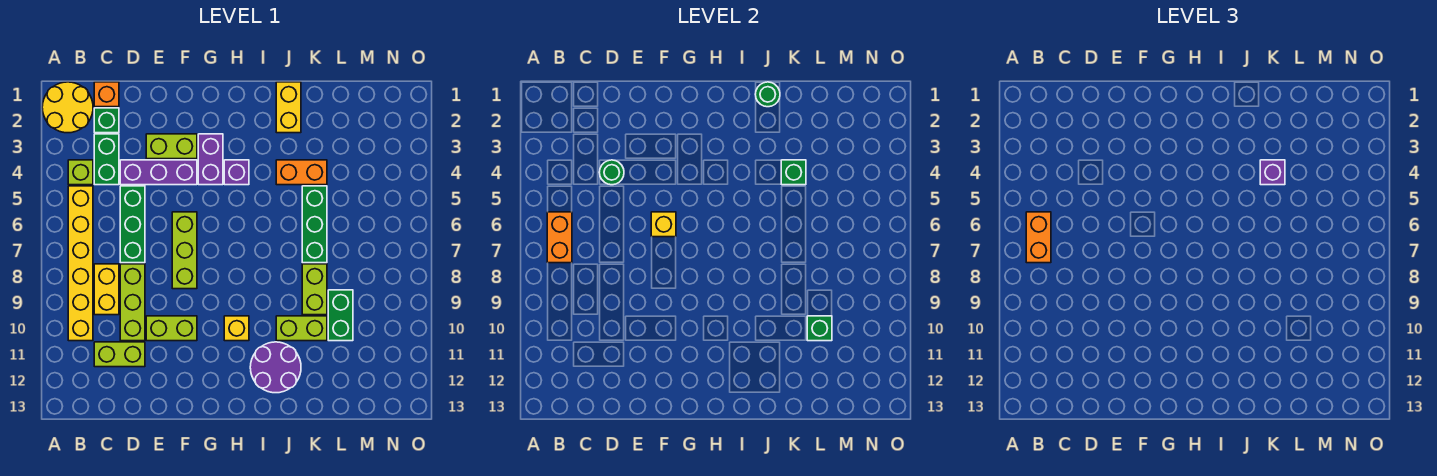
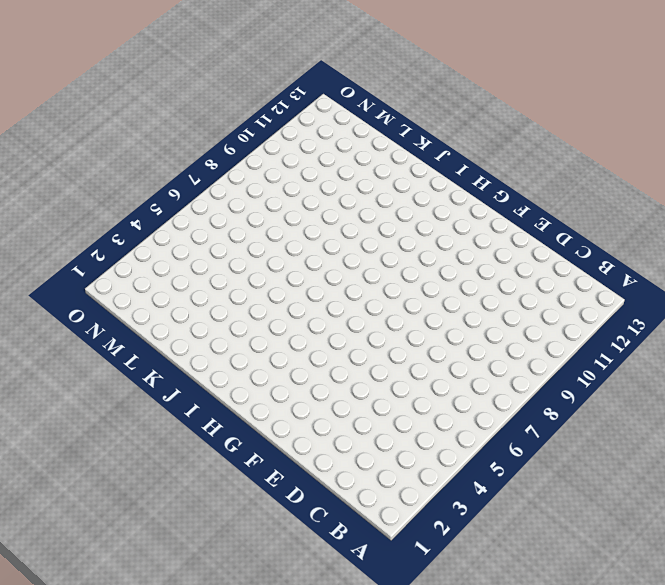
none -> yellow 2x2 round brick [42,82,93,133]
none -> lime 1x1 brick [68,160,93,185]
none -> yellow 1x6 brick [68,186,93,341]
none -> orange 1x1 brick [94,82,119,107]

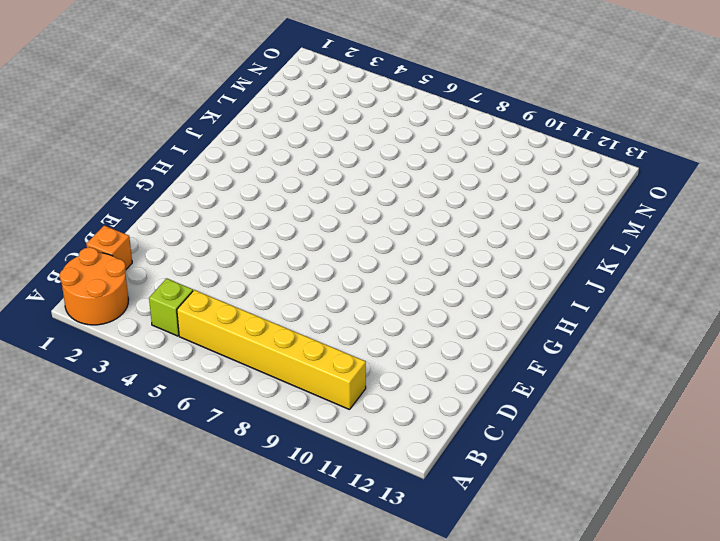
orange 2x2 round brick [60,247,129,325] -> yellow 2x2 round brick [42,82,93,133]
none -> green 1x1 brick [94,108,119,133]
none -> green 1x2 brick [94,134,119,185]
none -> yellow 1x2 brick [94,264,119,315]
none -> lime 1x2 brick [94,342,145,367]

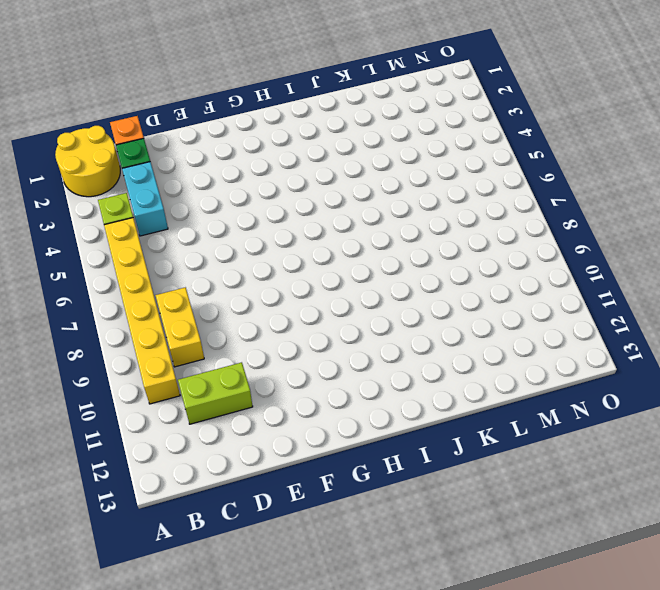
cyan 1x2 brick [122,162,168,236] -> green 1x2 brick [94,134,119,185]
none -> purple 1x3 brick [120,160,197,185]
none -> green 1x3 brick [120,186,145,263]
none -> lime 1x3 brick [120,264,145,341]
none -> lime 1x2 brick [146,134,197,159]

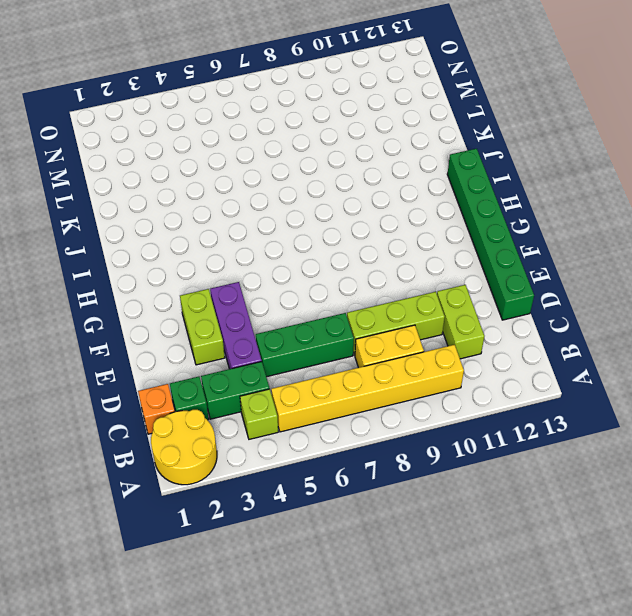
green 1x6 brick [447,149,534,320] -> none
none -> lime 1x2 brick [146,316,197,341]
none -> lime 1x3 brick [172,212,197,289]
none -> purple 1x2 brick [198,134,223,185]
none -> purple 1x1 brick [224,160,249,185]

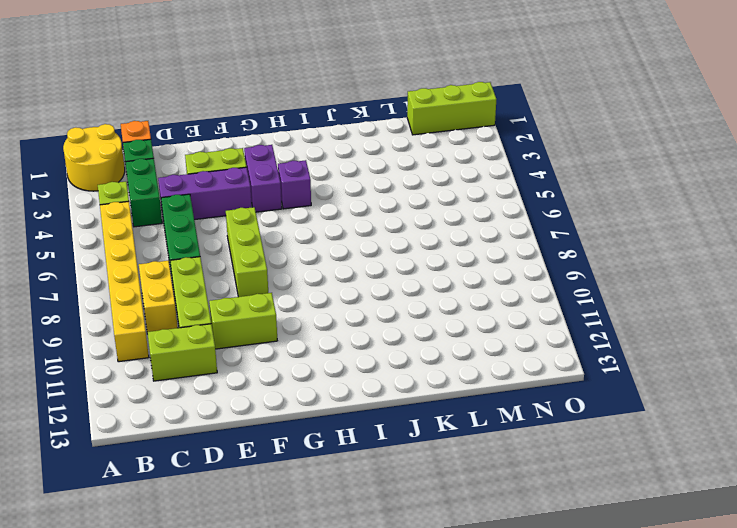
lime 1x3 brick [407,82,496,135] -> none
none -> yellow 1x1 brick [224,316,249,341]
none -> purple 2x2 round brick [250,342,301,393]
none -> yellow 1x2 brick [276,82,301,133]
none -> orange 1x2 brick [276,160,327,185]

